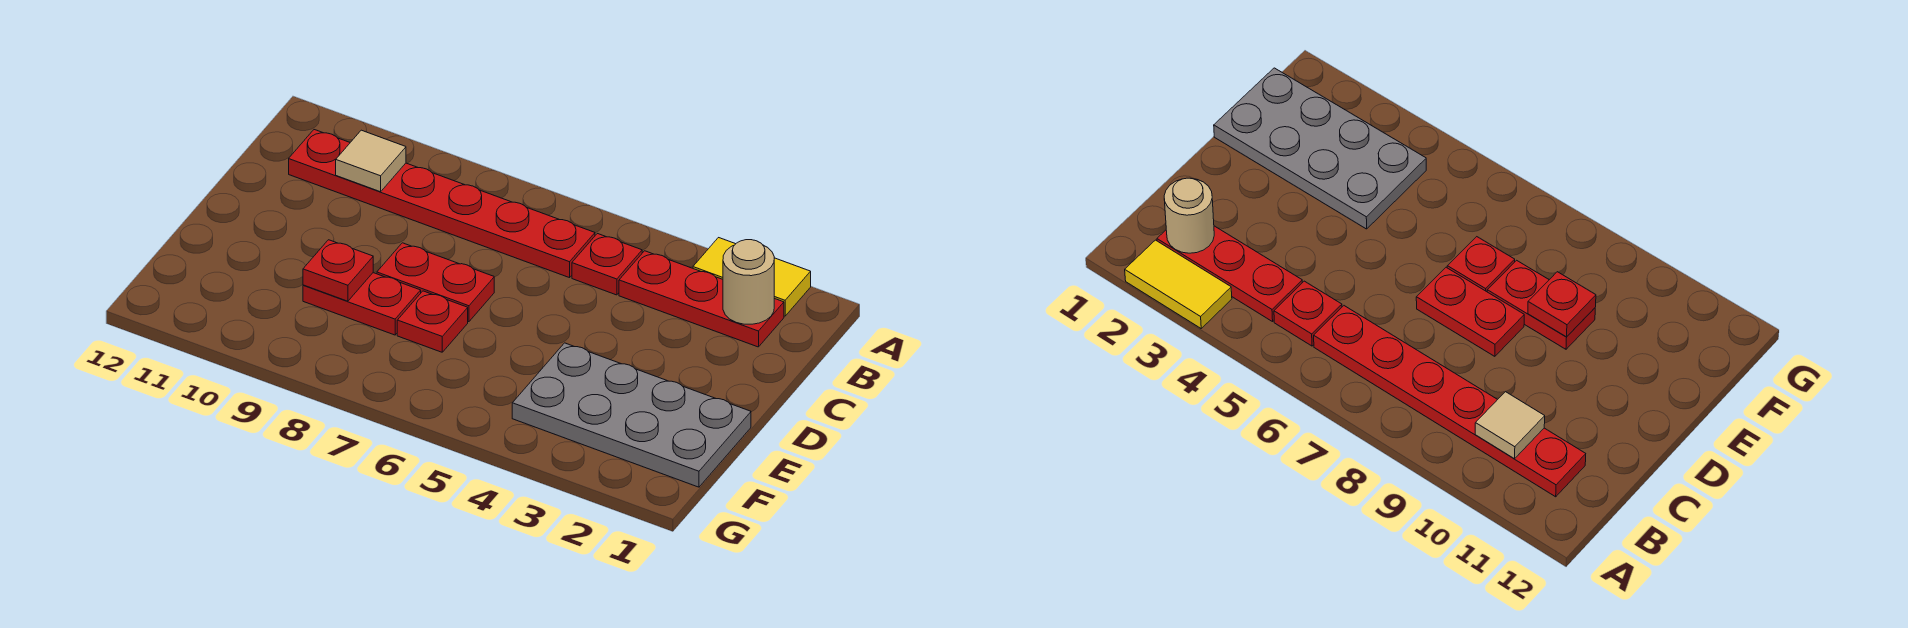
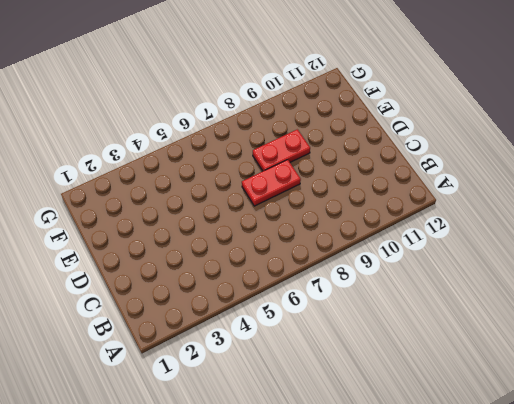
none -> yellow 1x2 tile [693,238,811,316]
none -> red 1x3 plate [619,251,784,347]

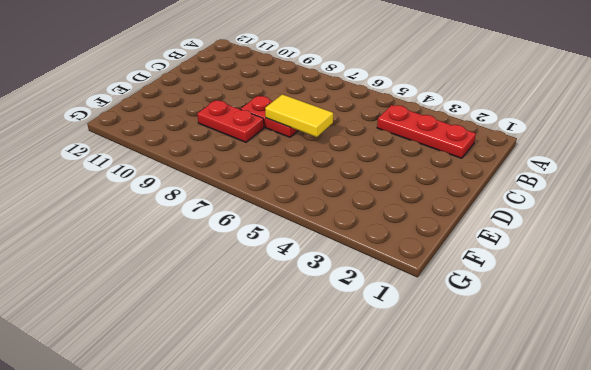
yellow 1x2 tile [265,94,333,137] -> yellow 1x2 tile moved to [693,238,811,316]
none -> red 1x1 plate [572,234,642,295]
none -> red 1x6 plate [289,130,595,278]

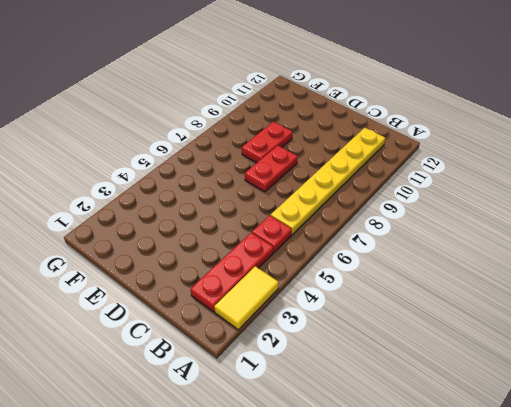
yellow 1x6 plate [271,128,385,235] -> red 1x6 plate [289,130,595,278]
none -> grey 2x4 plate [512,343,751,487]
none -> red 1x1 plate [397,291,468,352]

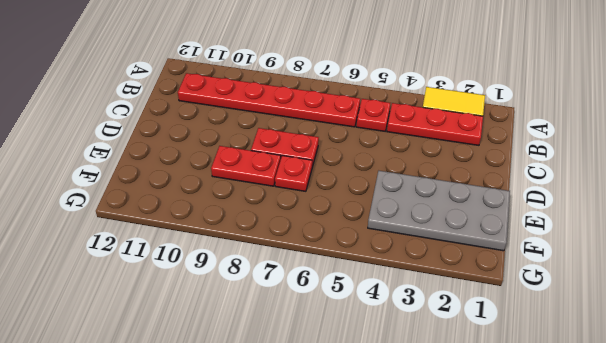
none -> tan 1x1 round brick [723,240,774,324]
none -> tan 1x1 tile [336,130,406,192]

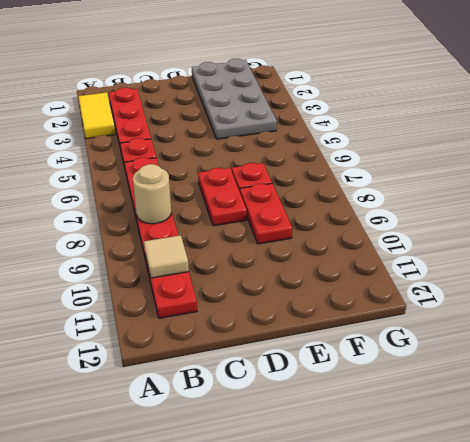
tan 1x1 round brick [133,164,171,224] -> tan 1x1 round brick moved to [723,240,774,324]
none -> red 1x1 plate [303,240,373,301]

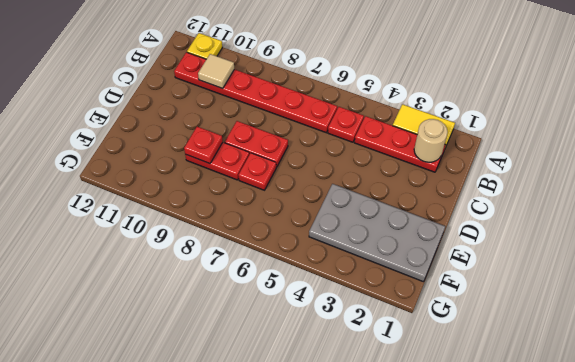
yellow 1x1 plate [187,33,222,59] -> none

